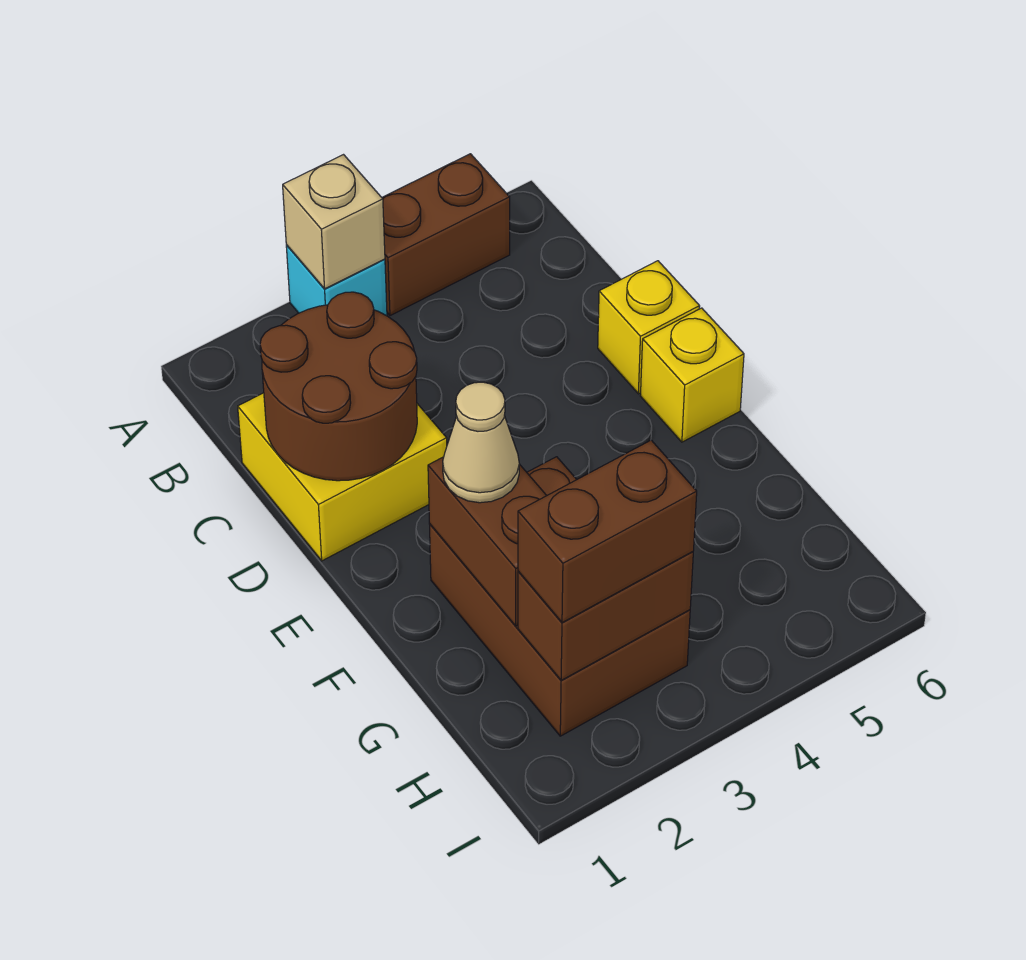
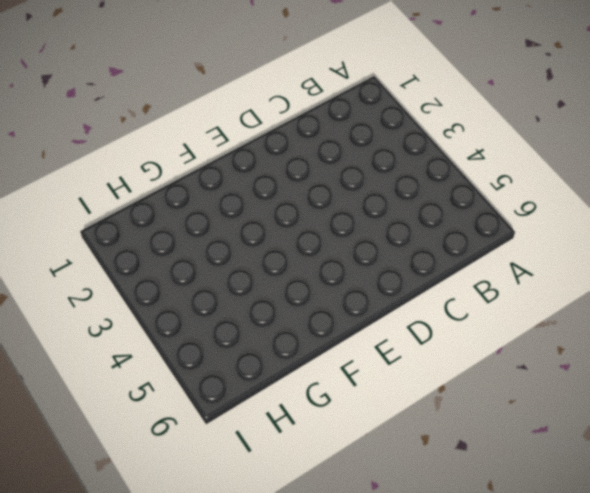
none -> cyan 1x1 brick [286,245,387,316]
none -> brown 1x2 brick [382,154,510,316]
none -> yellow 2x2 brick [238,393,447,561]

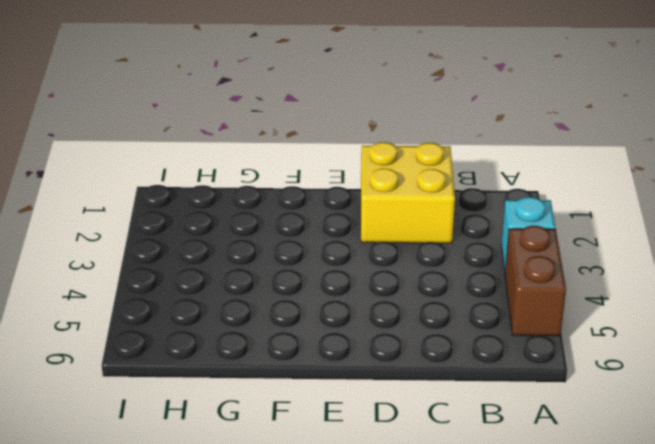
none -> yellow 1x1 brick [598,261,700,394]
none -> yellow 1x1 brick [641,308,744,442]
none -> brown 2x3 brick [430,457,690,736]

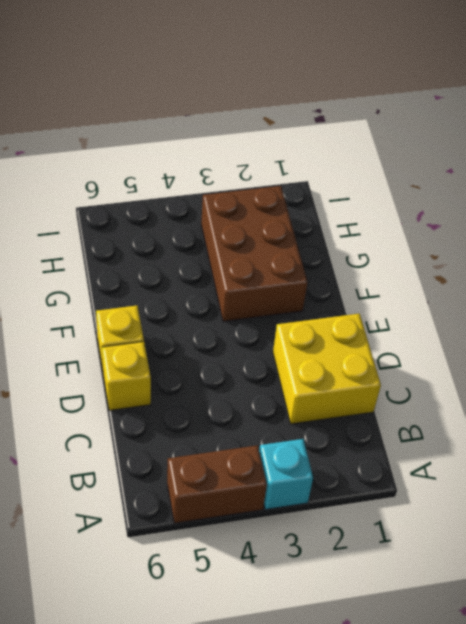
none -> tan 1x1 brick [283,155,385,289]
none -> brown 2x2 round brick [260,292,417,481]
none -> brown 1x2 brick [428,457,547,626]

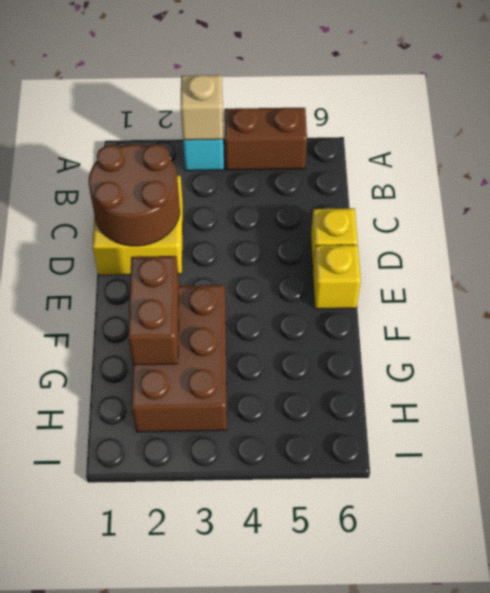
none -> brown 1x2 brick [518,552,693,680]
none -> tan 1x1 cone [443,382,519,503]
none -> brown 1x2 brick [518,440,697,623]

